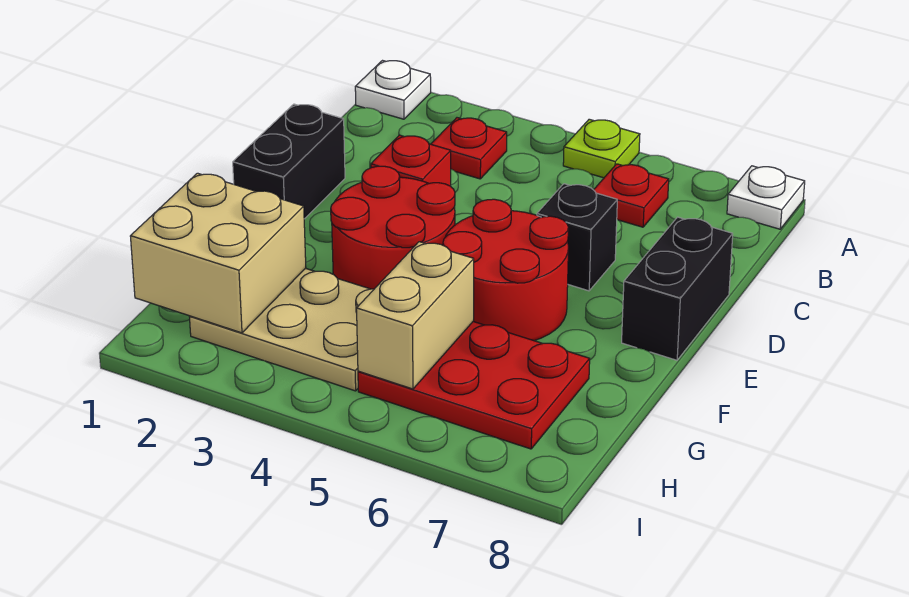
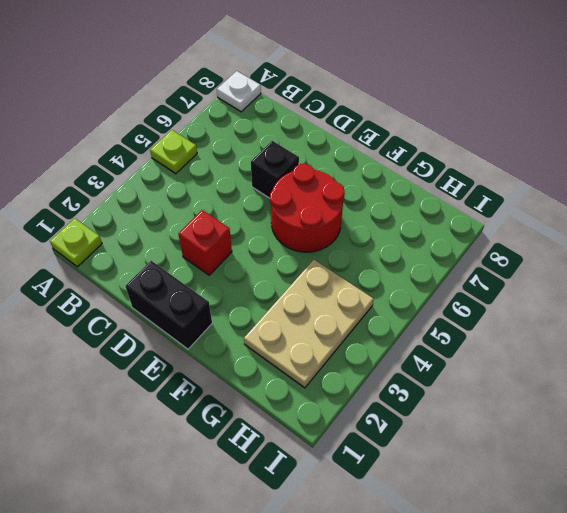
lime 1x1 plate [50,219,102,267] -> white 1x1 plate [355,61,431,119]
none -> red 1x1 plate [431,118,507,179]
none -> red 1x1 plate [594,164,669,227]
none -> black 1x2 brick [622,217,733,360]

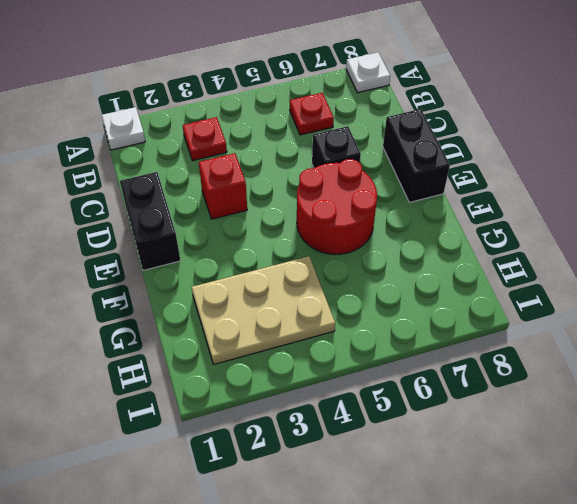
none -> lime 1x1 plate [563,119,640,178]
none -> red 2x2 round brick [331,166,455,289]
none -> red 2x3 plate [358,322,590,449]

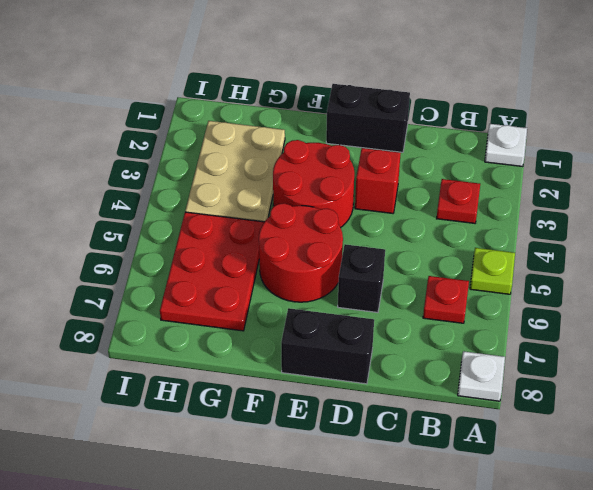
none -> tan 2x2 brick [130,173,306,333]
none -> tan 1x2 brick [357,242,474,389]

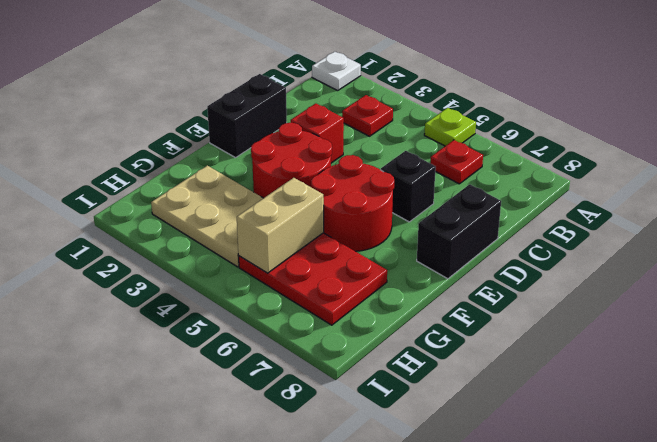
none -> white 1x1 plate [727,166,805,229]
none -> tan 2x2 brick [130,173,306,333]

